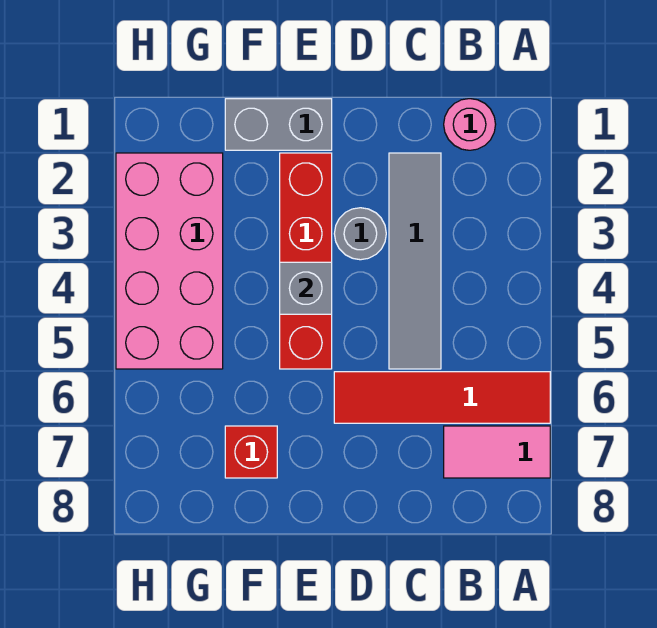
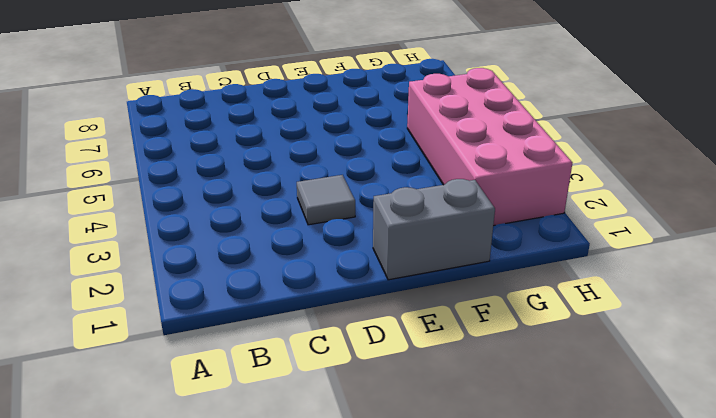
grey 1x1 tile [297,175,355,225] -> grey 1x1 round brick [334,208,386,260]
none -> red 1x4 tile [334,372,550,423]
none -> pink 1x2 tile [444,426,550,478]

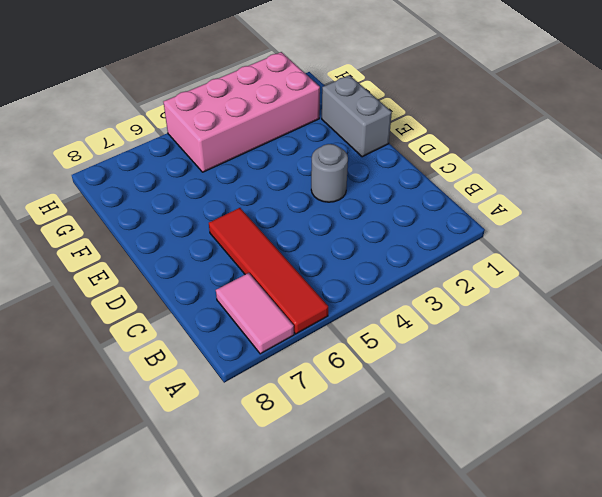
none -> pink 1x1 round brick [444,99,496,150]
none -> grey 1x4 tile [389,153,441,369]

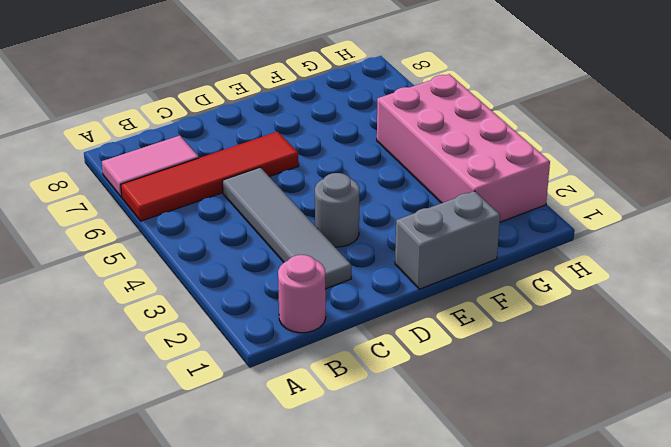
none -> red 1x4 brick [280,153,332,369]
none -> red 1x1 brick [225,426,277,478]

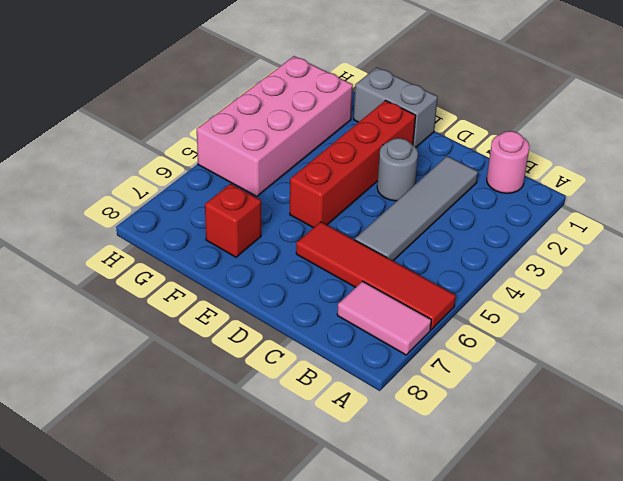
none -> grey 1x1 brick [280,262,332,314]

